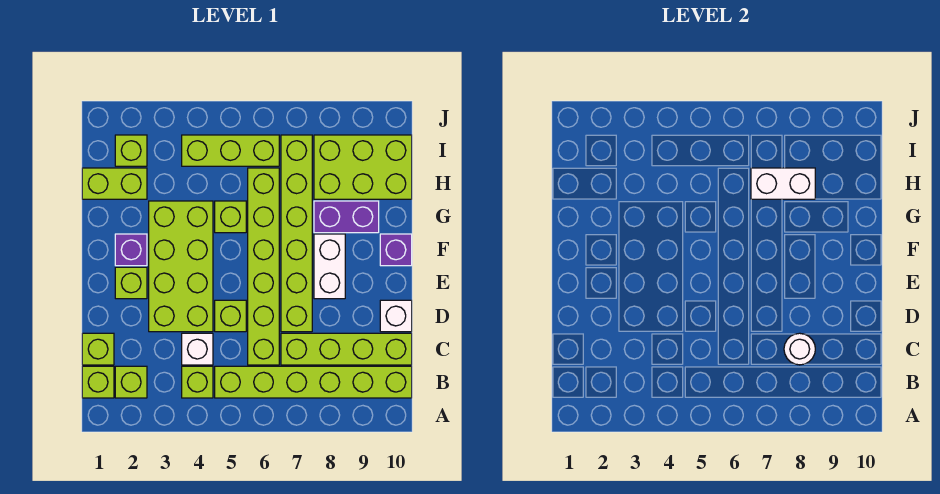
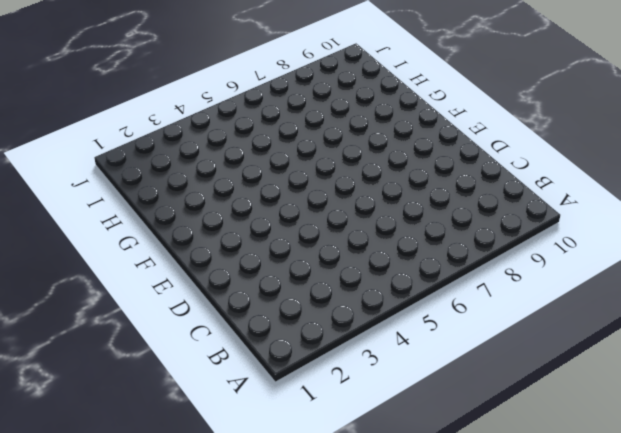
none -> lime 1x1 brick [82,366,114,398]
none -> lime 1x1 brick [115,366,147,398]
none -> lime 1x1 brick [182,366,213,398]

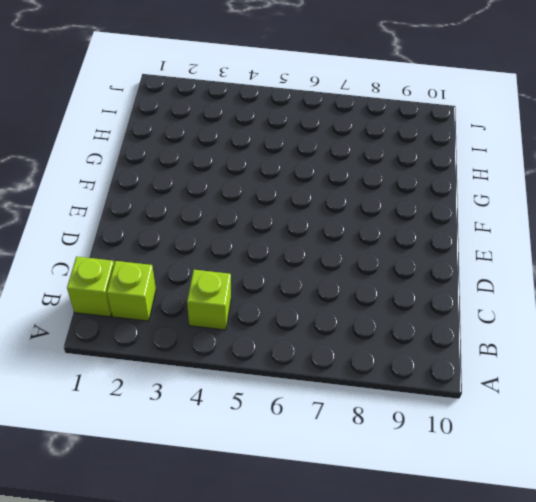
none -> lime 1x6 brick [215,366,412,398]
none -> lime 1x1 brick [82,333,114,365]
none -> white 1x1 brick [182,333,213,365]

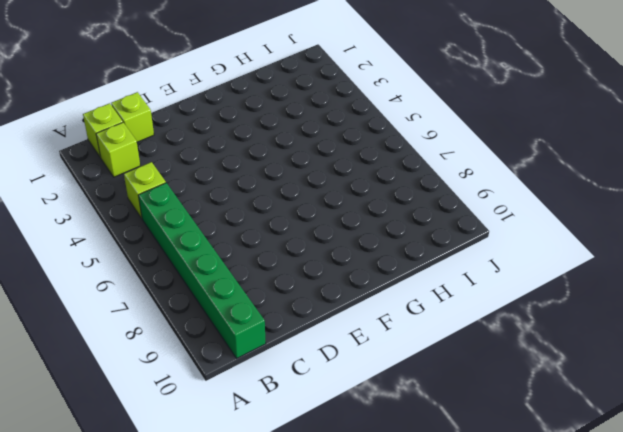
green 1x6 brick [138,183,266,358] -> lime 1x6 brick [215,366,412,398]
none -> white 1x1 brick [182,333,213,365]
none -> lime 1x6 brick [248,168,279,365]
none -> lime 1x4 brick [281,333,412,365]

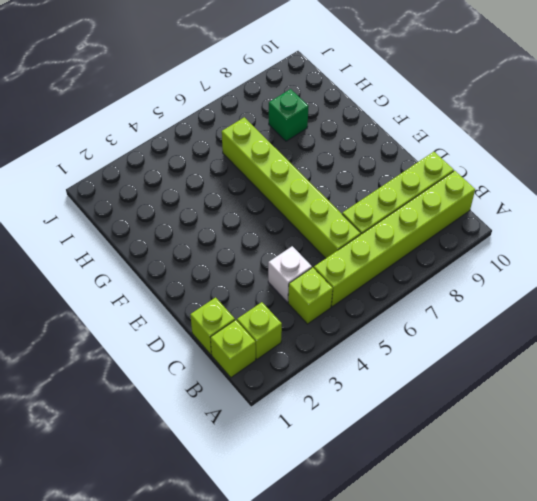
green 1x1 brick [269,89,309,141] -> lime 2x3 brick [314,135,412,199]
none -> lime 2x4 brick [149,201,213,332]
none -> lime 1x1 brick [215,300,246,332]
none -> lime 1x6 brick [281,135,312,332]

